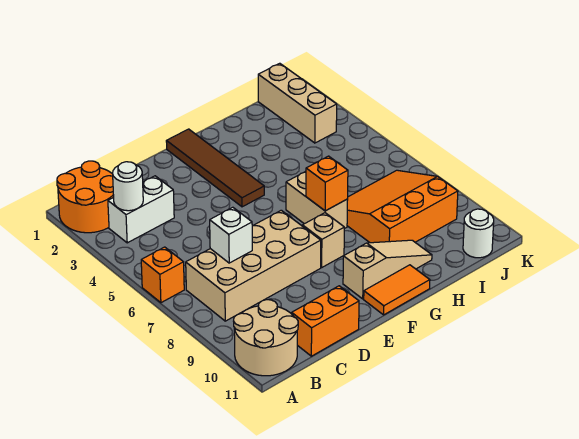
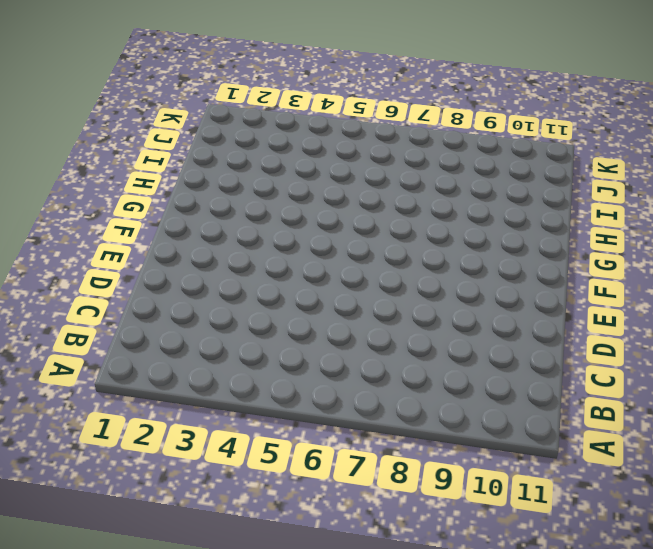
none -> orange 2x2 round brick [57,161,114,233]
none -> orange 1x1 brick [141,247,184,303]
none -> tan 2x2 round brick [234,300,298,376]

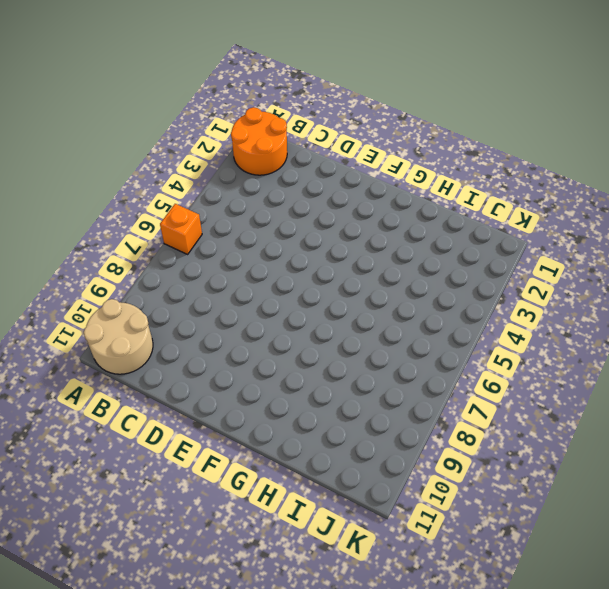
none -> white 1x2 brick [108,176,174,243]
none -> tan 2x4 brick [186,210,321,321]
none -> orange 1x2 brick [292,286,359,356]

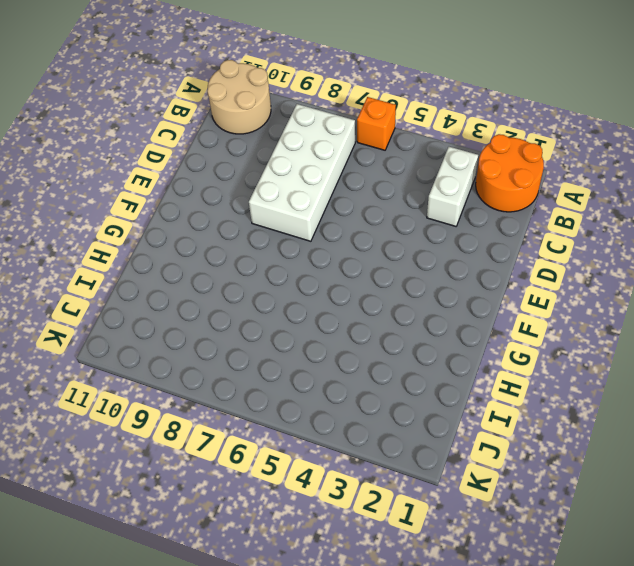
white 2x4 brick [249,104,355,241] -> tan 2x4 brick [186,210,321,321]
none -> orange 1x2 brick [292,286,359,356]
none -> brown 1x4 tile [166,129,264,207]
none -> tan 1x1 brick [303,213,344,267]

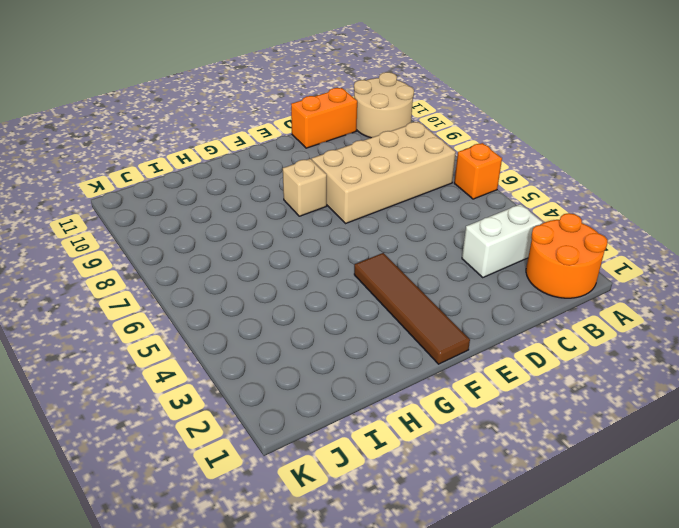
none -> tan 1x3 slope [343,240,432,299]
none -> orange 1x2 tile [364,265,430,315]
none -> tan 1x2 brick [286,171,348,229]

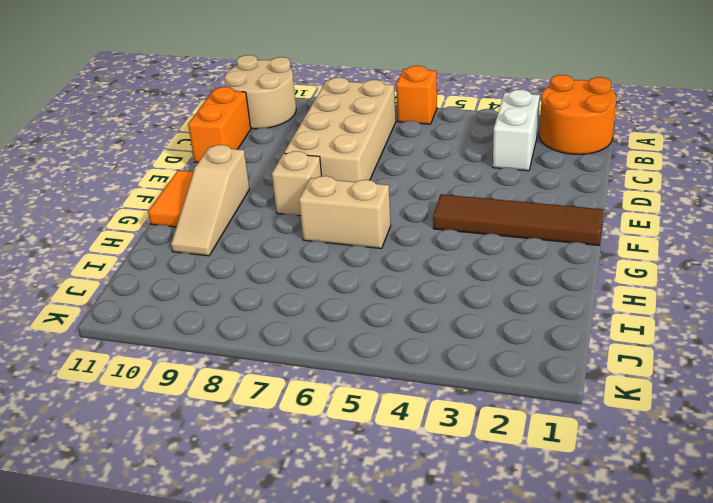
none -> orange 3x3 slope [347,170,458,243]
none -> tan 1x3 brick [258,63,337,143]
none -> white 1x1 round brick [463,209,494,258]

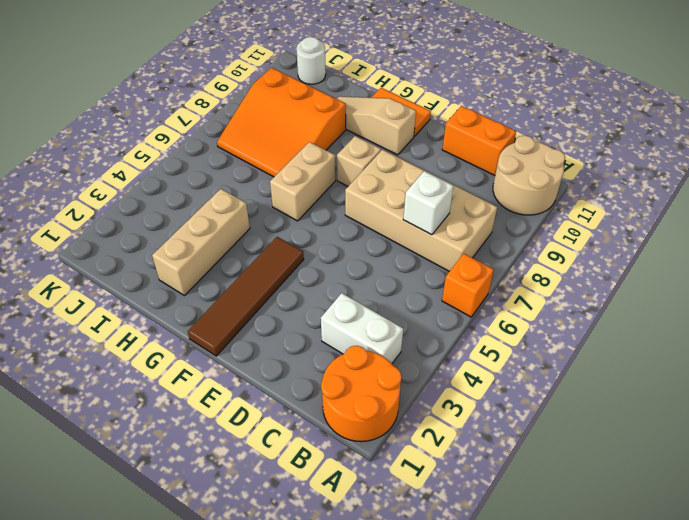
tan 1x3 brick [152,189,250,296] -> tan 1x3 brick moved to [258,63,337,143]
none -> white 1x1 round brick [113,162,143,211]
none -> orange 1x1 brick [306,156,348,211]

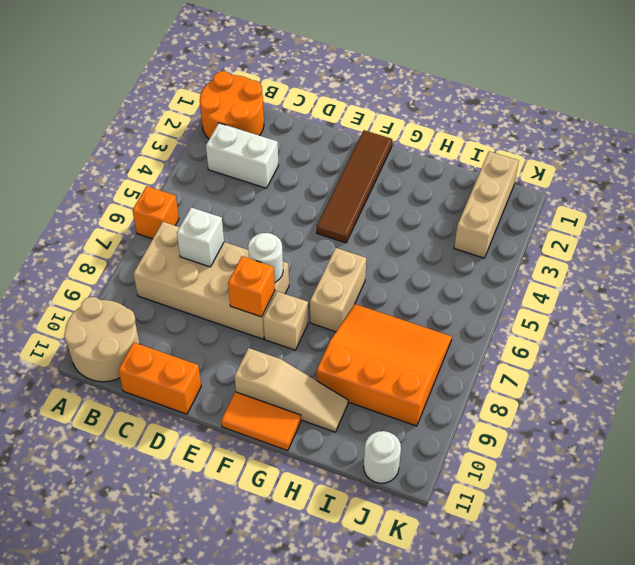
white 1x1 round brick [248,233,283,283] -> white 1x1 round brick moved to [113,162,143,211]
orange 1x1 brick [228,256,275,317] -> orange 1x1 brick moved to [306,156,348,211]

